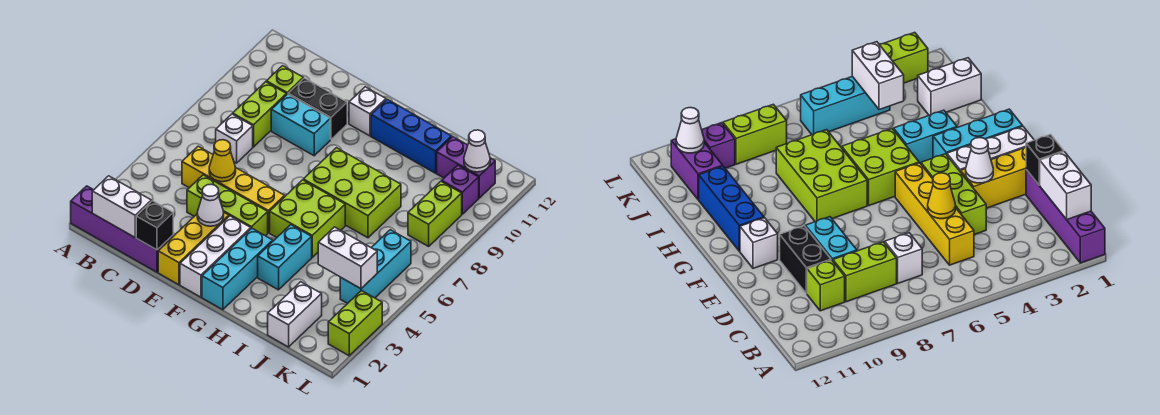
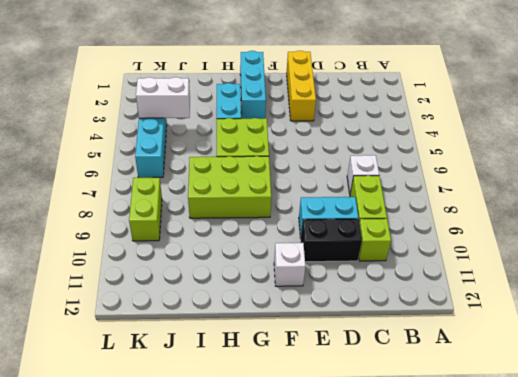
none -> purple 1x4 brick [71,186,173,272]
none -> yellow 1x4 brick [182,146,285,233]
none -> lime 1x3 brick [187,175,268,236]

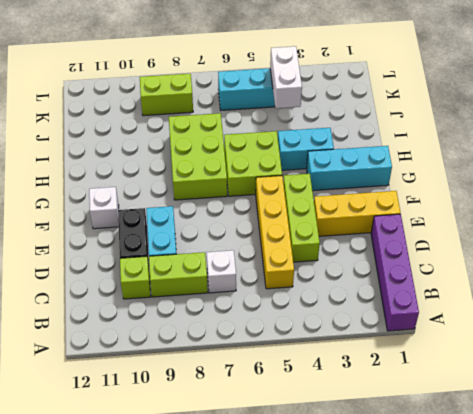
none -> white 1x3 brick [180,216,251,297]
none -> blue 1x3 brick [371,99,452,173]
none -> white 1x2 brick [268,282,322,347]

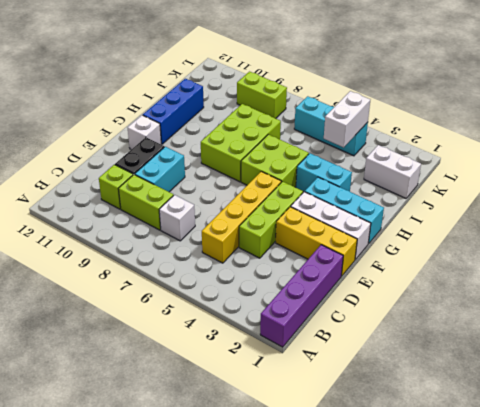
none -> purple 1x2 brick [437,137,495,198]
none -> purple 1x1 brick [442,165,479,214]
none -> lime 1x2 brick [328,291,382,356]

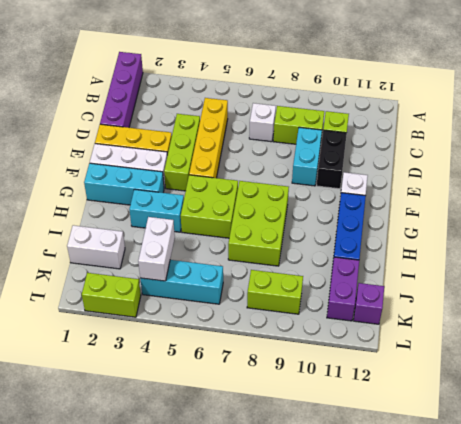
purple 1x1 brick [354,283,384,324] -> purple 1x1 brick moved to [442,165,479,214]
none -> white 1x2 brick [92,176,151,237]
none -> black 1x1 brick [136,201,173,250]
none -> yellow 1x1 cone [209,140,236,182]

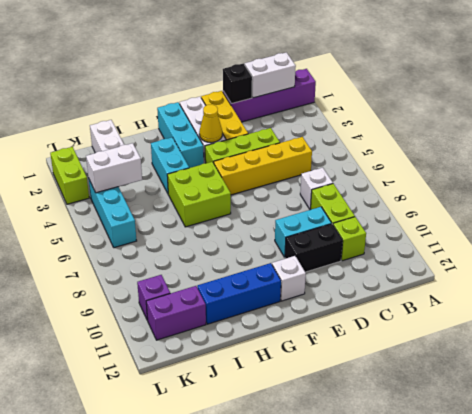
yellow 1x1 cone [199,104,222,143] -> yellow 1x1 cone moved to [209,140,236,182]
none -> lime 2x3 brick [303,148,401,238]
none -> lime 1x2 brick [408,181,462,246]
none -> white 1x1 cone [197,184,224,226]

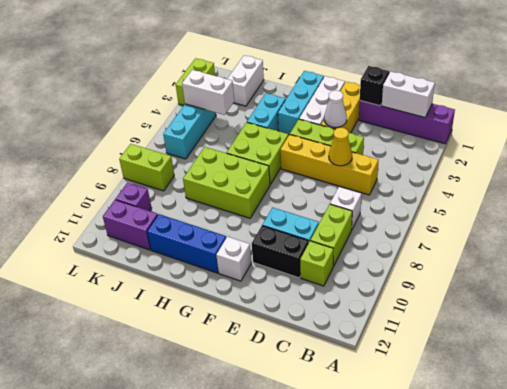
lime 1x2 brick [119,144,174,191] -> lime 1x2 brick turned to [408,181,462,246]
none -> white 1x1 cone [464,130,490,172]

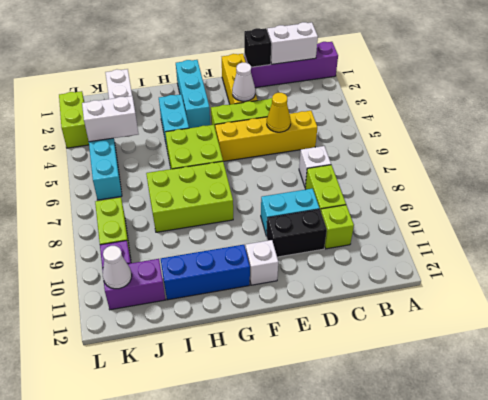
none -> white 1x3 brick [180,216,251,297]

